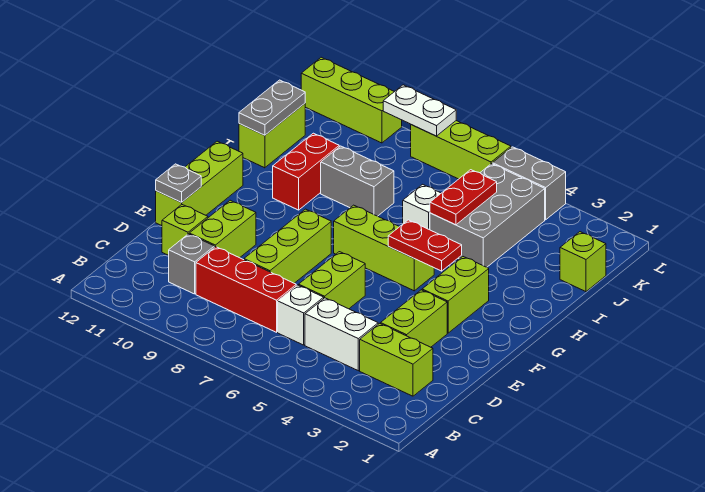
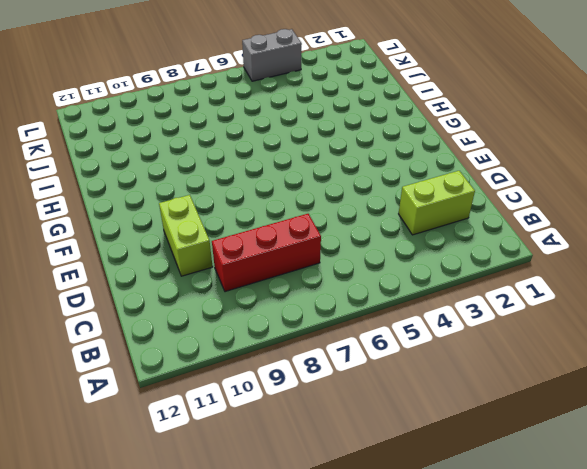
none -> white 1x2 brick [305,298,378,371]
none -> white 1x1 brick [278,285,324,345]
none -> grey 1x1 brick [169,234,214,294]

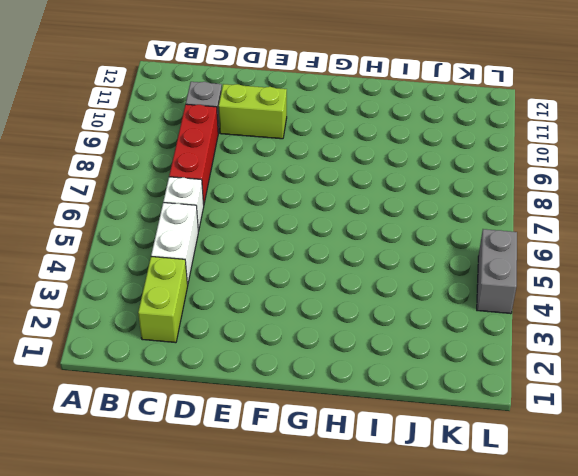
none -> lime 1x2 brick [381,290,447,347]
none -> lime 1x2 brick [299,252,365,309]
none -> lime 1x3 brick [244,209,331,283]

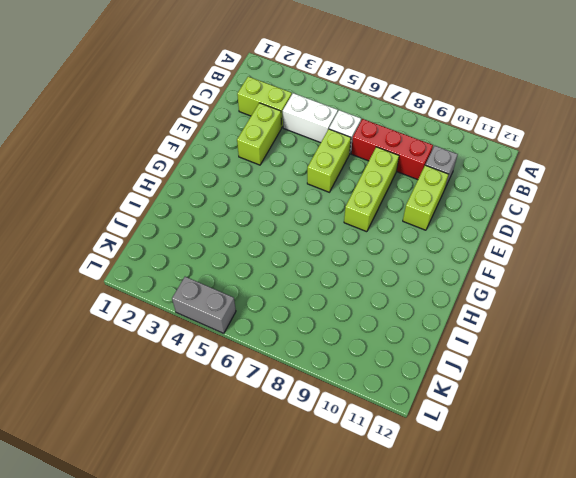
none -> lime 1x1 brick [162,205,208,255]
none -> lime 1x3 brick [156,141,243,226]
none -> lime 1x2 brick [422,257,489,333]

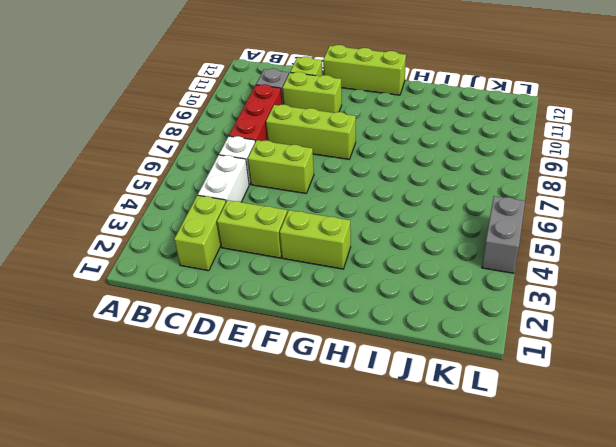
none -> lime 1x3 brick [334,205,434,291]
none -> red 1x2 brick [273,133,339,210]
none -> grey 2x3 brick [430,164,545,267]

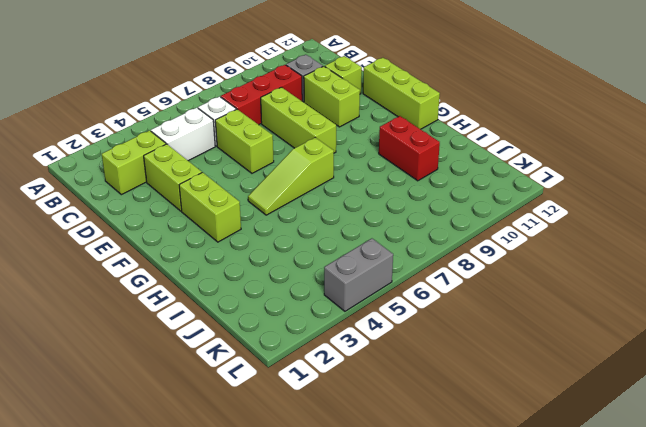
lime 1x3 slope [248,138,334,215] -> lime 1x3 brick [334,205,434,291]
none -> grey 2x3 brick [430,164,545,267]
none -> white 1x1 brick [403,184,441,230]
none -> grey 1x2 brick [321,146,394,216]

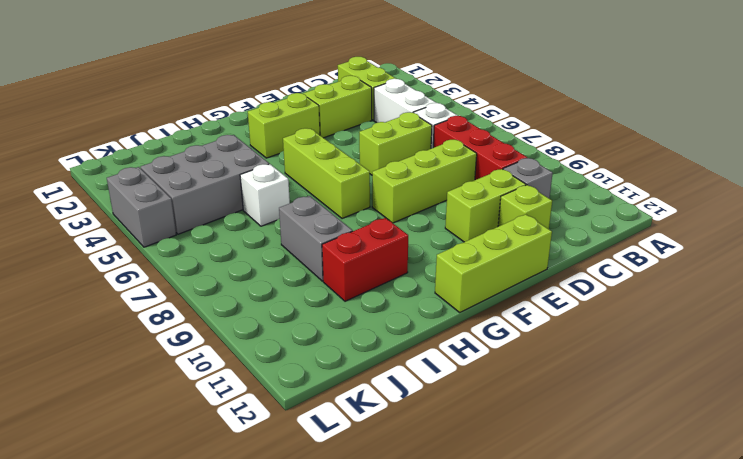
none -> lime 1x2 brick [239,104,305,168]
none -> lime 1x1 brick [560,232,606,292]
none -> lime 1x3 brick [411,121,511,179]

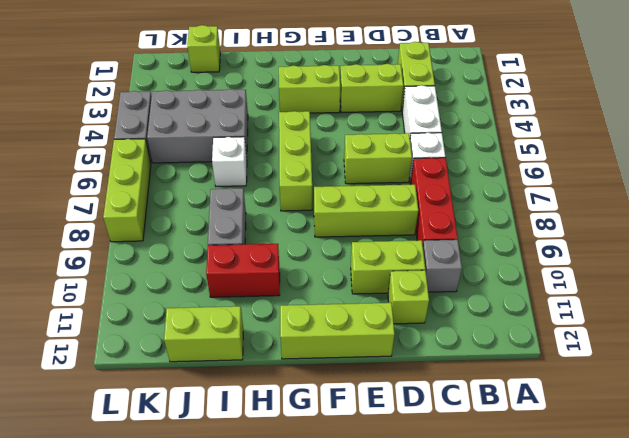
none -> lime 1x3 brick [301,57,402,143]
none -> grey 1x1 plate [156,164,201,202]
none -> red 1x2 plate [388,220,462,271]

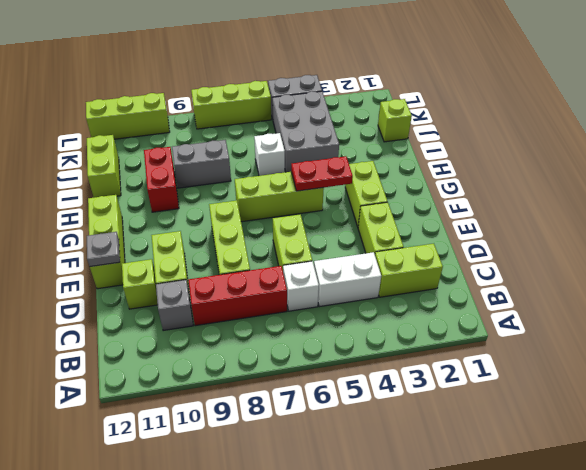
none -> red 1x2 plate [430,170,497,225]
none -> grey 1x2 plate [239,80,305,135]
none -> white 1x2 plate [383,85,456,136]

